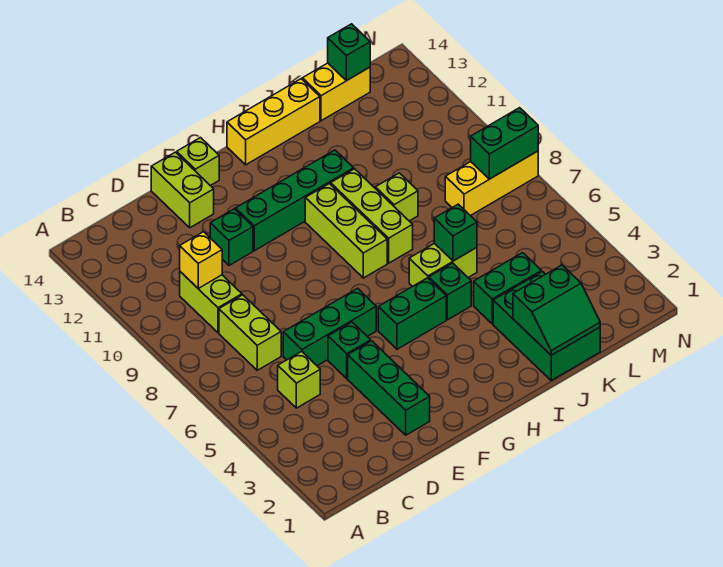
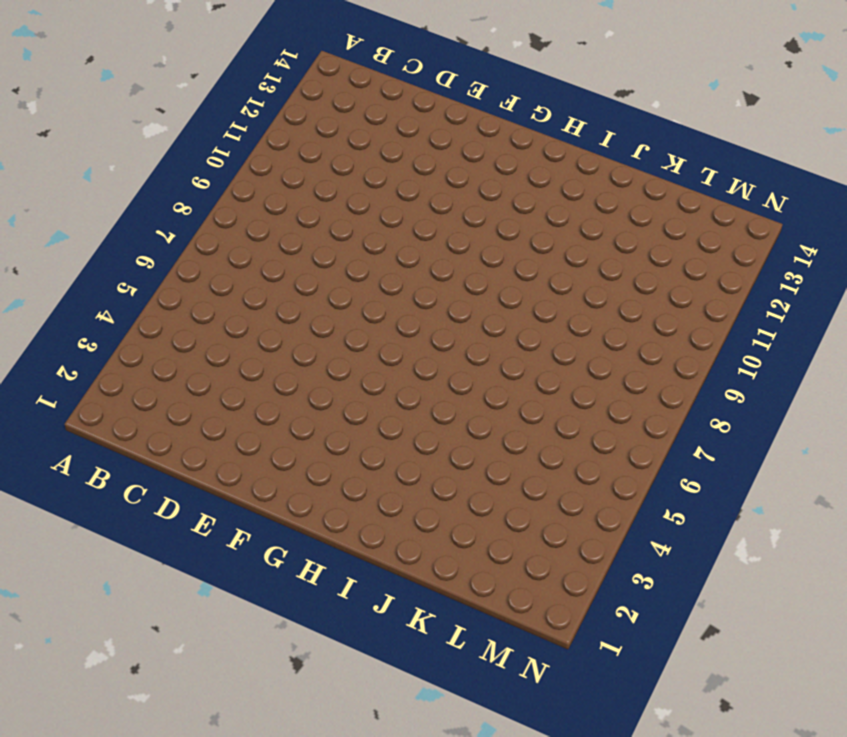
none -> lime 1x1 brick [278,351,320,408]
none -> lime 1x2 brick [219,295,281,370]
none -> lime 1x2 brick [180,272,242,333]

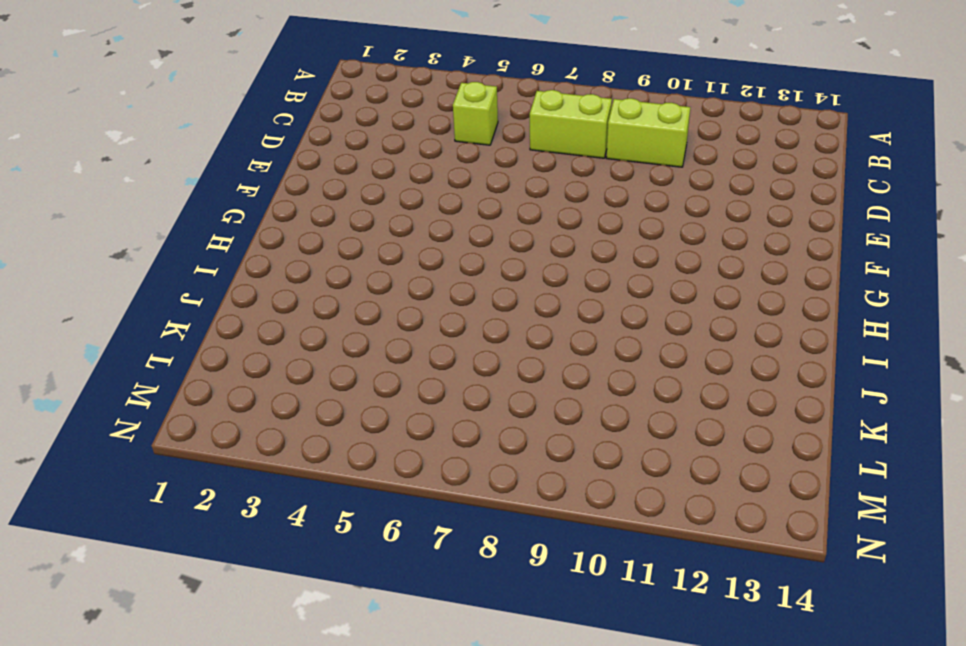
none -> green 1x3 brick [283,288,376,366]
none -> green 1x3 brick [348,341,430,435]
none -> green 1x1 brick [328,322,371,379]

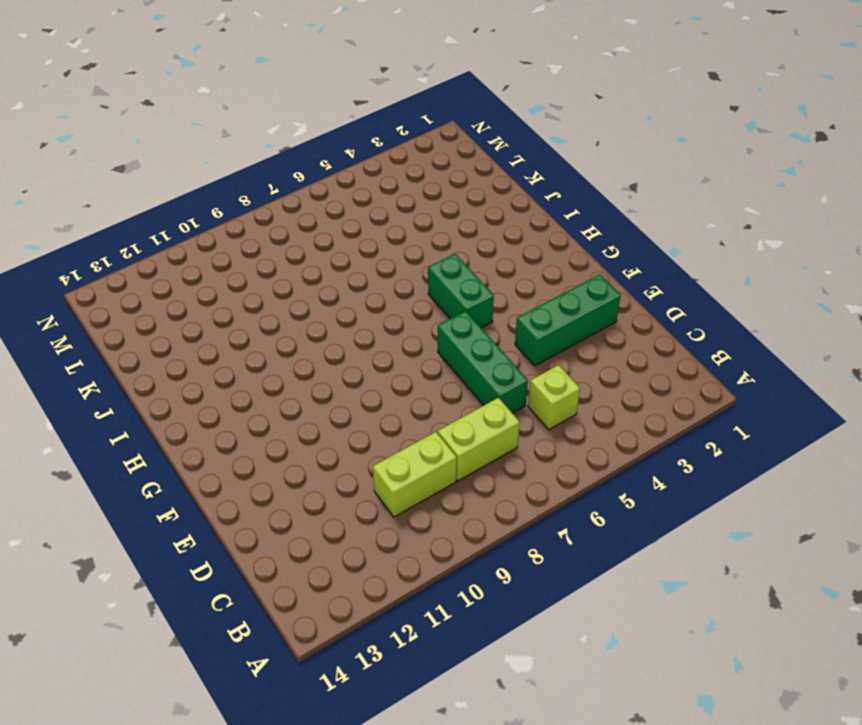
none -> green 1x1 brick [328,322,371,379]
none -> green 1x1 brick [210,209,253,265]
none -> lime 1x2 brick [151,152,214,228]

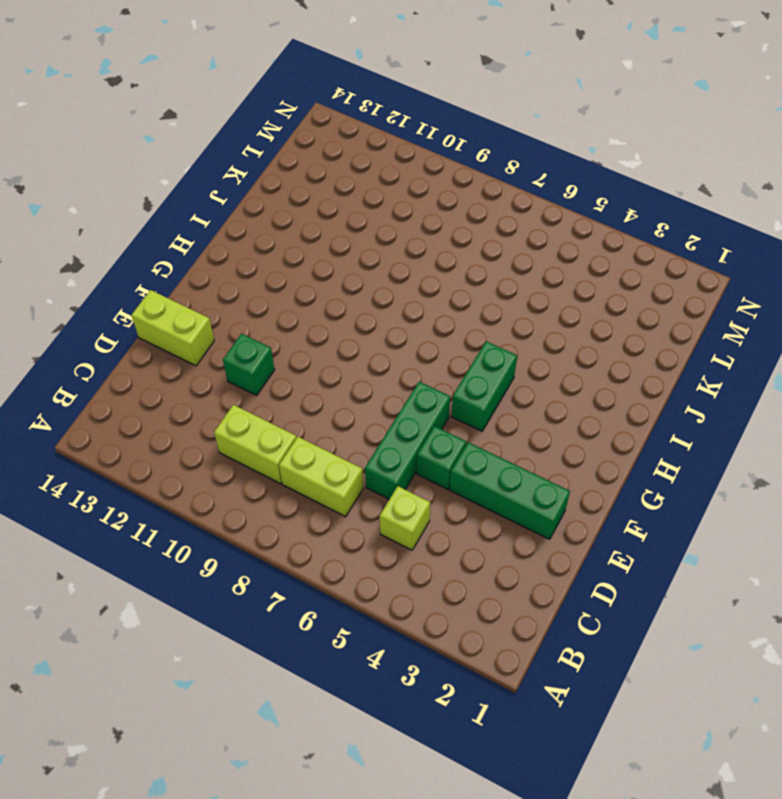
none -> green 1x4 brick [235,150,354,251]
none -> lime 1x1 brick [177,138,219,186]
none -> lime 1x3 brick [305,184,387,278]

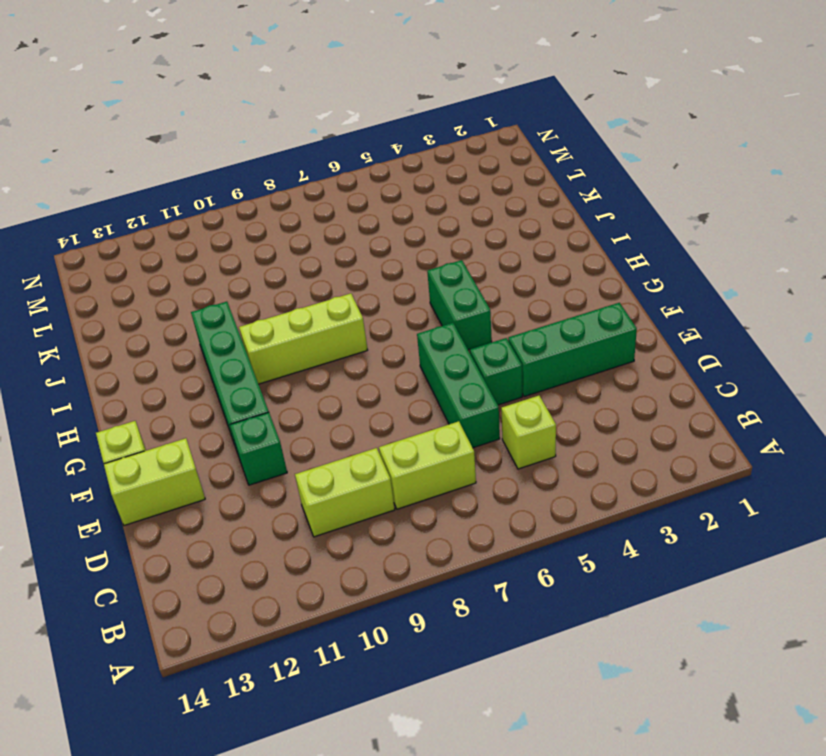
none -> yellow 1x3 brick [227,79,320,165]
none -> green 1x1 brick [429,263,471,320]
none -> lime 1x2 brick [409,243,477,286]

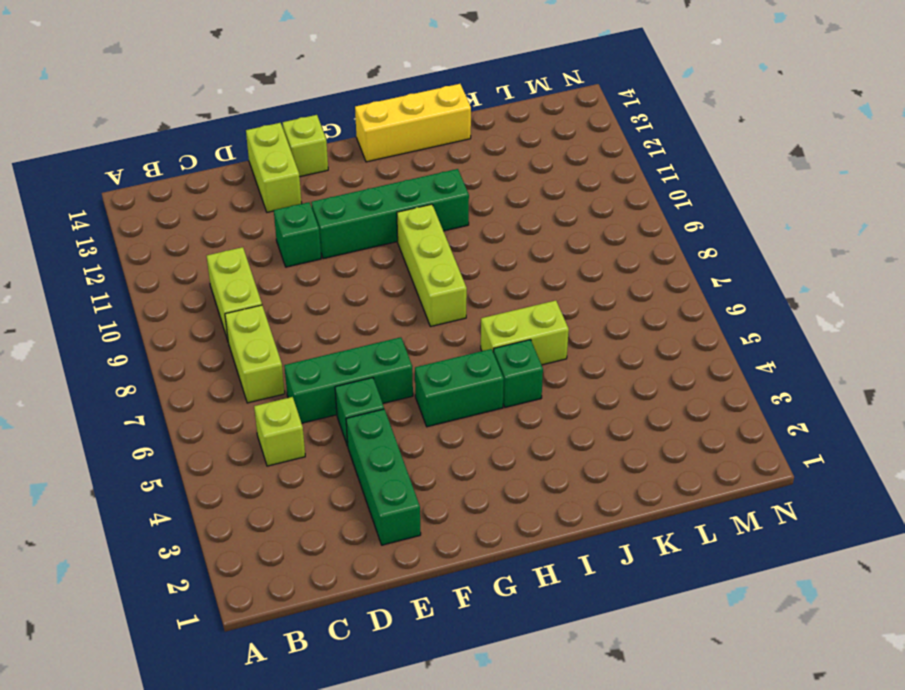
none -> lime 1x3 brick [331,169,413,263]
none -> green 2x3 brick [493,271,600,380]
none -> green 1x2 brick [474,253,541,324]

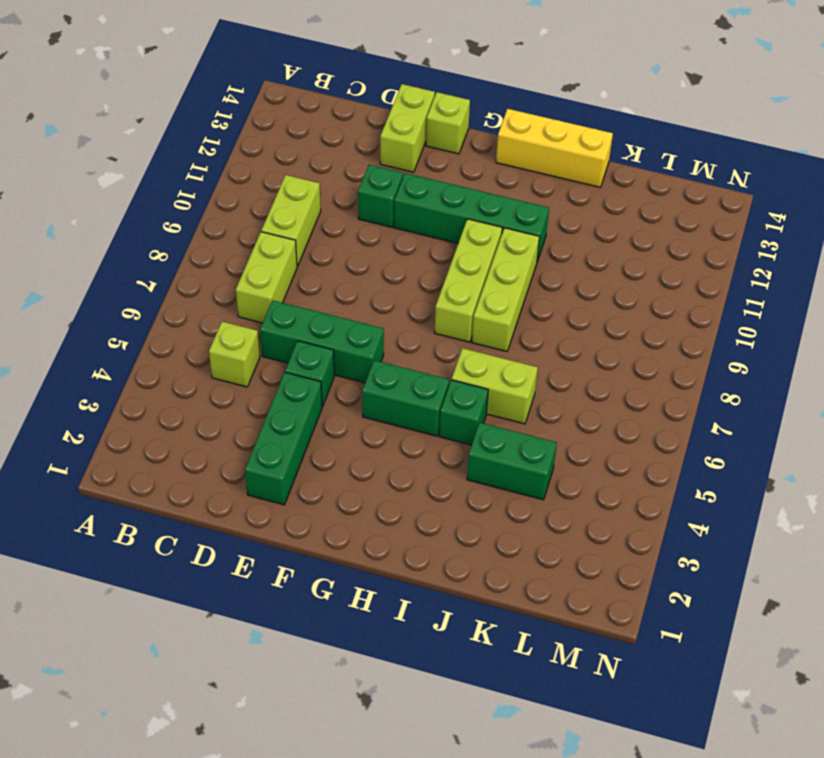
none -> green 2x3 brick [493,271,600,380]
none -> lime 1x1 brick [375,173,418,221]
none -> yellow 1x2 brick [302,63,370,121]

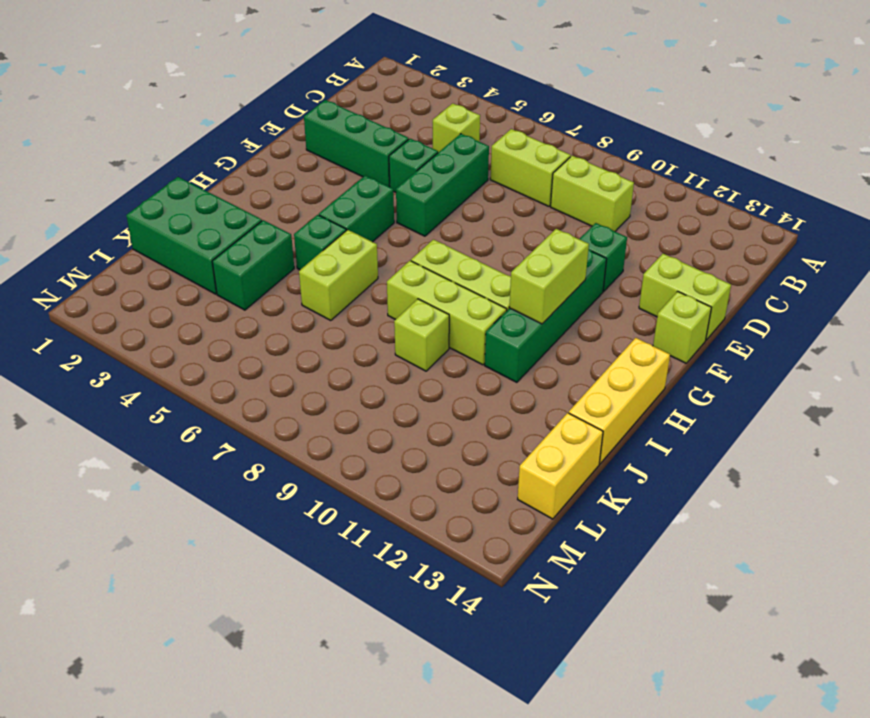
lime 1x2 brick [509,229,589,324] -> none
none -> yellow 1x3 brick [445,151,538,216]
none -> yellow 1x1 brick [180,232,222,289]
none -> green 2x2 slope [513,265,600,355]

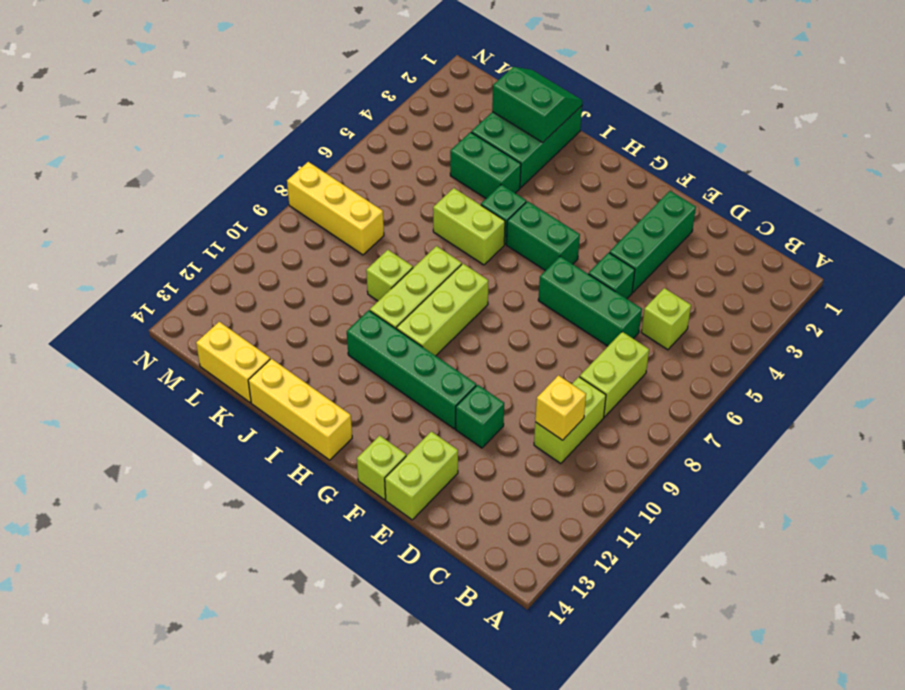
none -> green 1x1 brick [434,204,477,261]
none -> green 1x1 brick [328,24,370,81]
none -> green 1x2 brick [471,108,538,179]

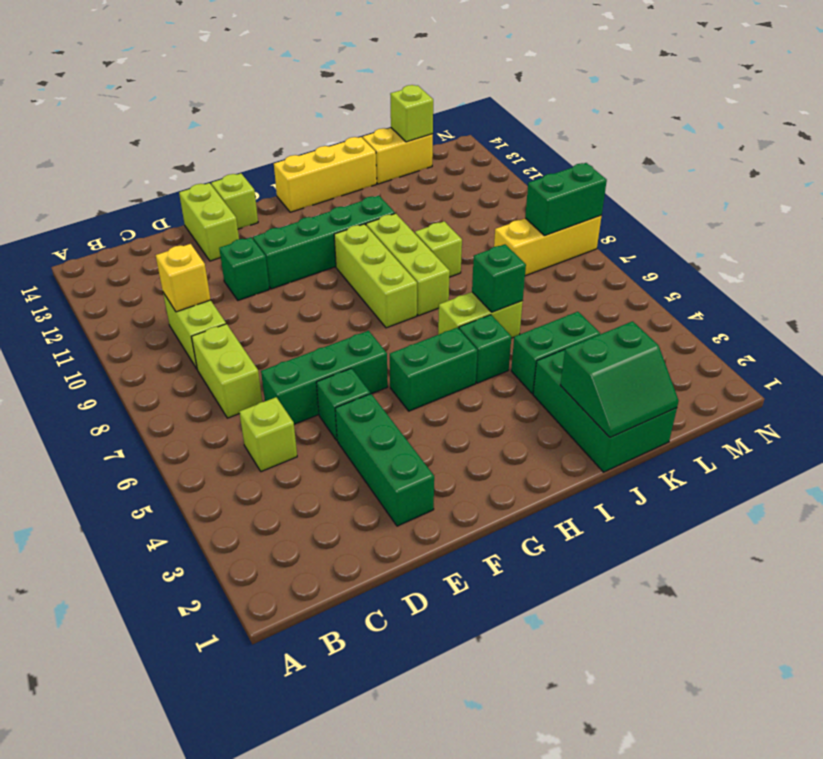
lime 1x1 brick [390,85,433,142] -> green 1x1 brick [328,24,370,81]

